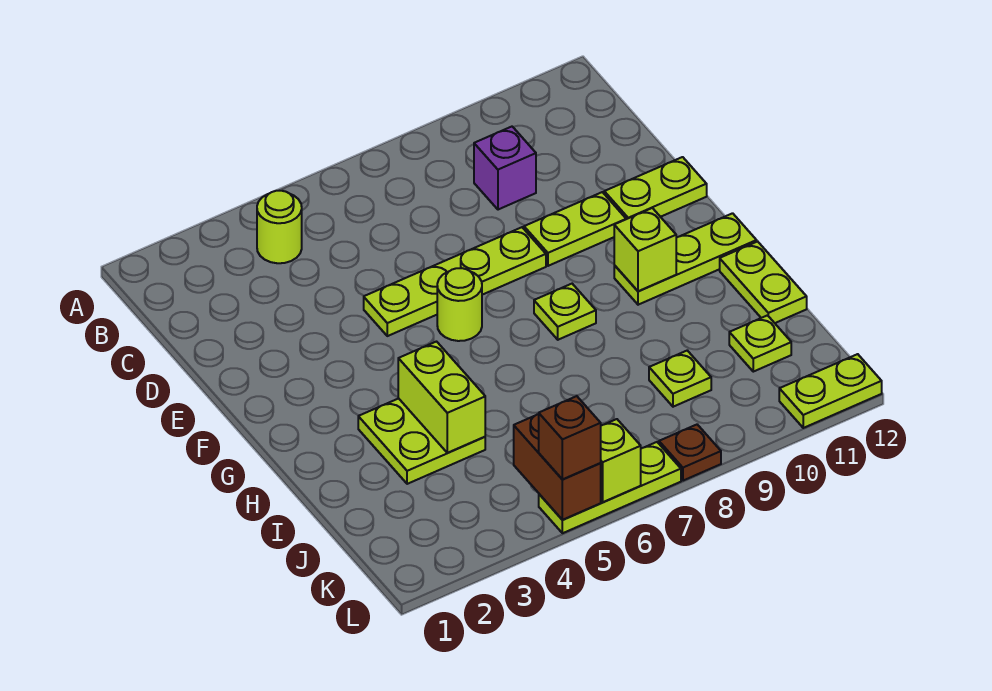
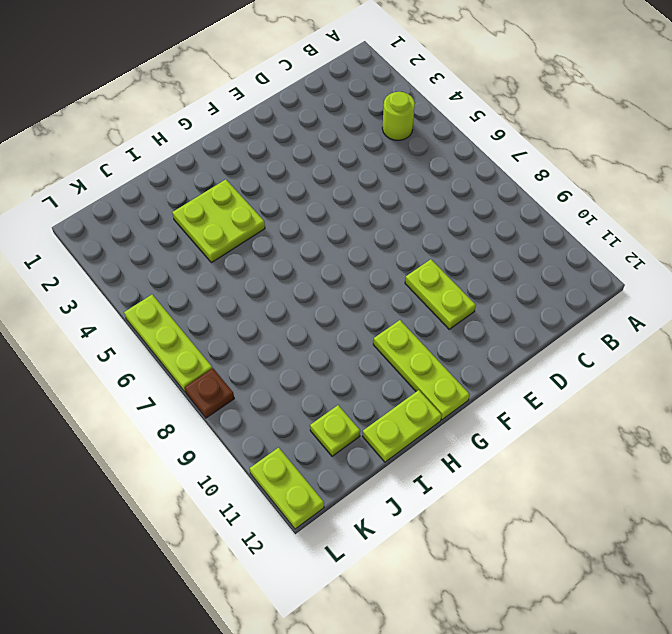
none -> purple 1x1 brick [474,127,536,210]
none -> lime 1x4 plate [364,227,546,336]
none -> lime 1x2 plate [604,157,707,219]

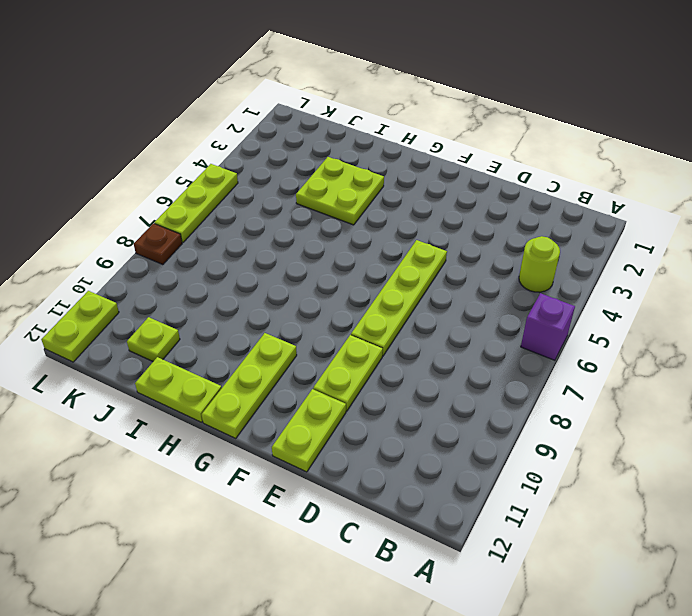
purple 1x1 brick [521,293,575,360] -> purple 1x1 brick moved to [474,127,536,210]
none -> lime 1x1 round brick [437,268,482,341]
none -> lime 1x1 plate [534,284,596,340]
none -> lime 1x1 plate [649,351,711,407]

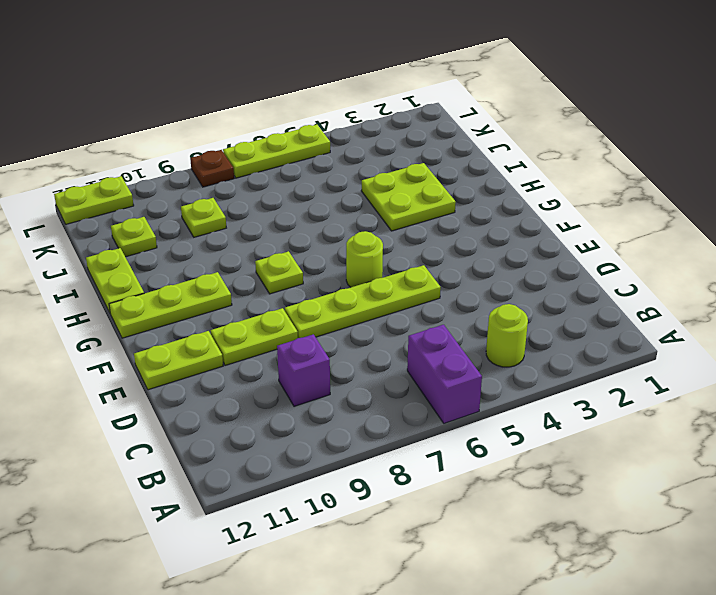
purple 1x2 brick [407,325,482,423] -> none
none -> lime 1x1 brick [614,208,676,291]
none -> lime 1x2 brick [398,342,485,453]
none -> brown 1x2 brick [514,414,601,520]

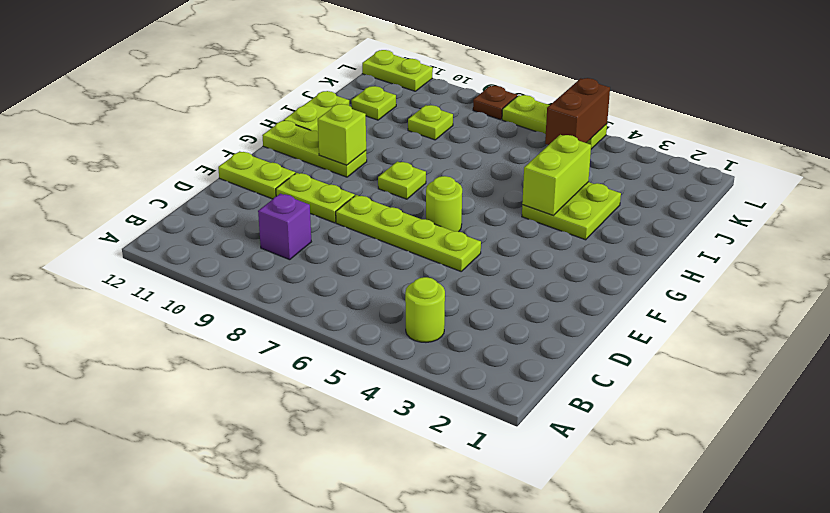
none -> lime 1x1 brick [601,419,641,502]
none -> brown 1x1 brick [539,396,601,480]

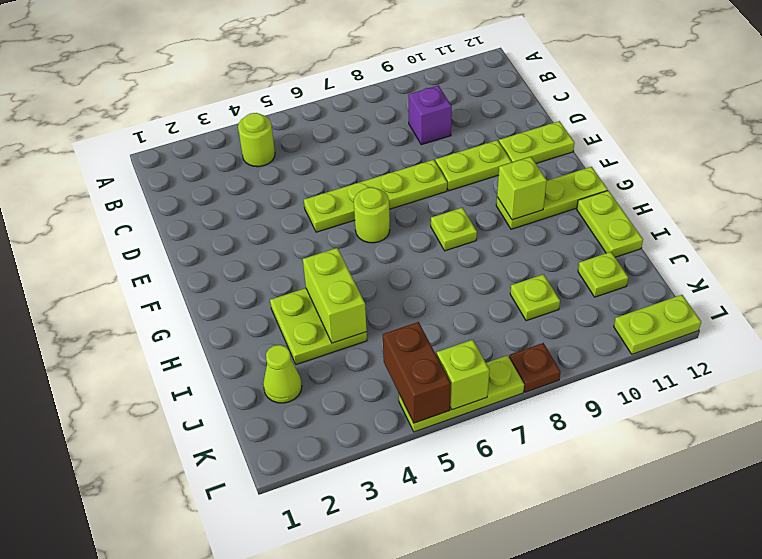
lime 1x1 cone [263,345,302,403] -> none
none -> brown 1x1 brick [539,396,601,480]

